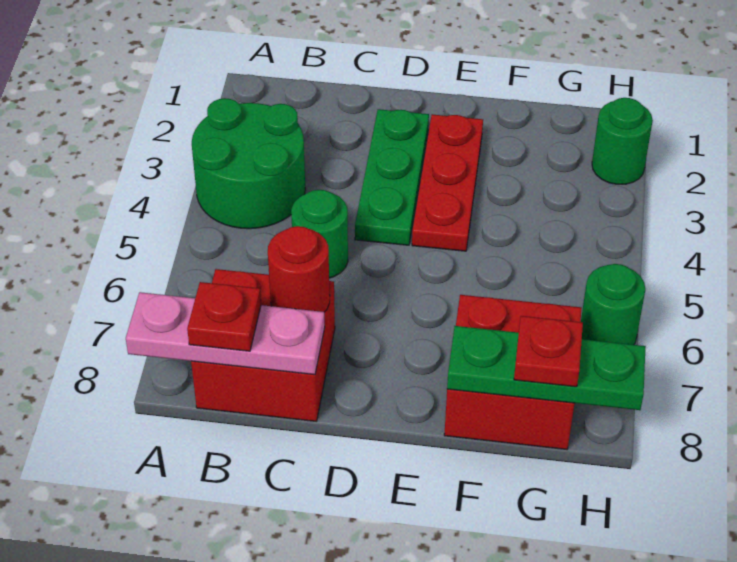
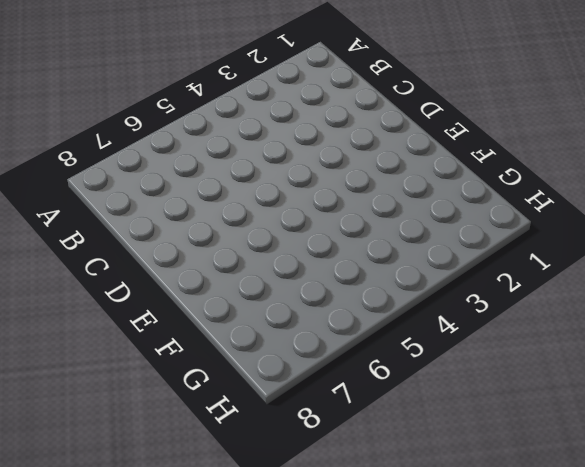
none -> green 2x2 round brick [192,98,305,229]
none -> red 2x2 brick [191,269,335,421]
none -> green 1x1 round brick [291,190,348,278]

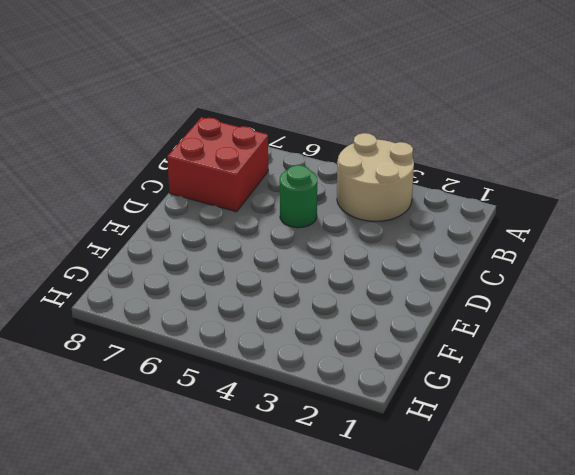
tan 2x2 round brick [337,133,414,221] -> green 2x2 round brick [192,98,305,229]
none -> green 1x3 plate [355,109,429,245]
none -> red 1x3 plate [412,114,483,251]
none -> red 2x2 brick [444,295,582,449]

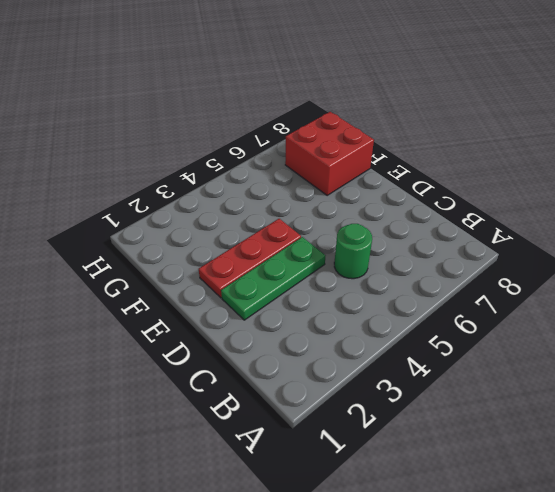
none -> green 2x2 round brick [192,98,305,229]
none -> red 2x2 brick [191,269,335,421]
none -> green 1x1 round brick [592,98,653,184]

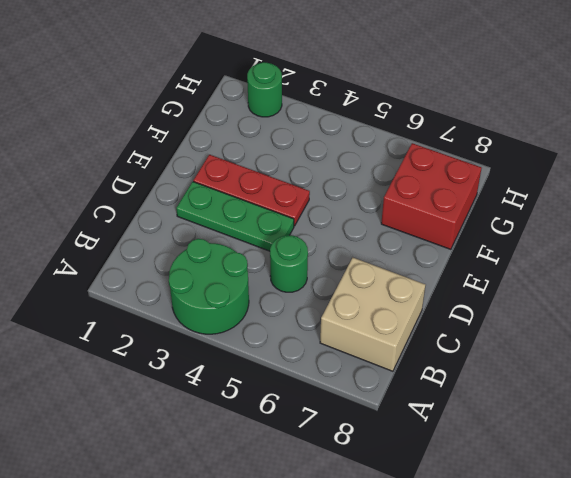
tan 2x2 brick [320,258,425,371] -> red 2x2 brick [191,269,335,421]
none -> green 1x1 round brick [581,264,645,345]
none -> pink 1x3 plate [126,292,325,375]
none -> red 1x1 round brick [268,226,330,312]

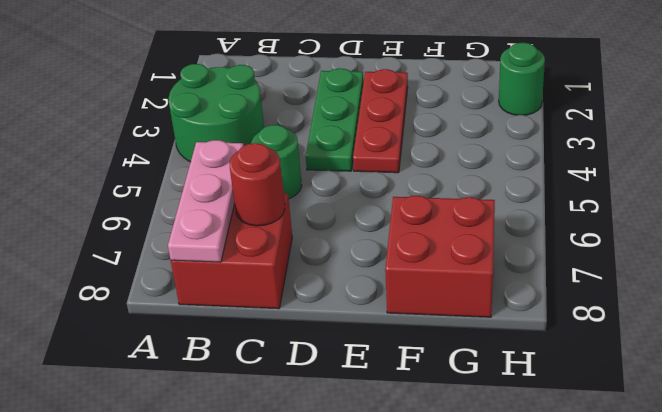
pink 1x3 plate [168,140,243,262] -> pink 1x3 plate turned to [126,292,325,375]
none -> green 1x1 round brick [581,264,645,345]
none -> green 1x3 plate [447,326,646,410]
none -> red 1x1 plate [187,282,261,351]

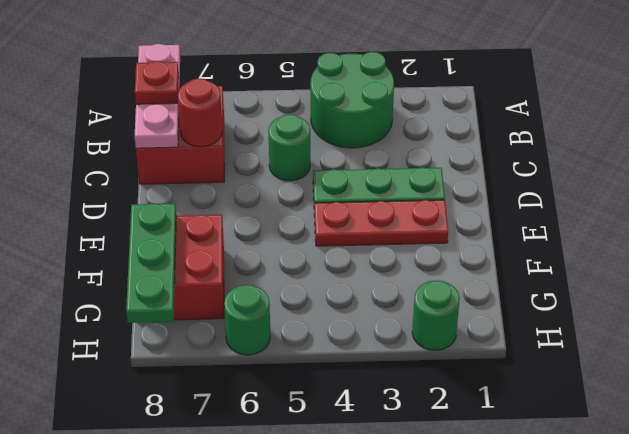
none -> red 1x1 plate [514,316,583,387]

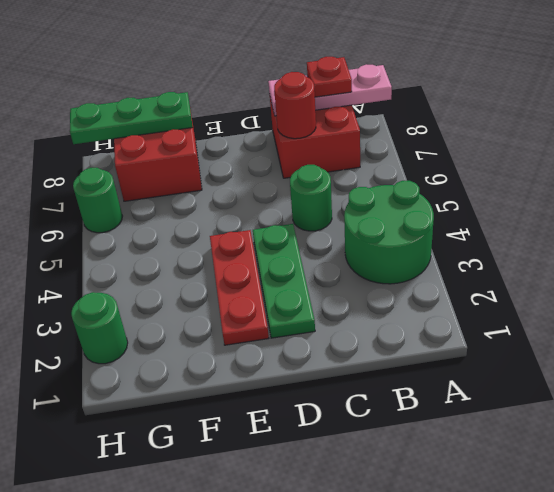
none -> red 1x1 plate [514,316,583,387]

